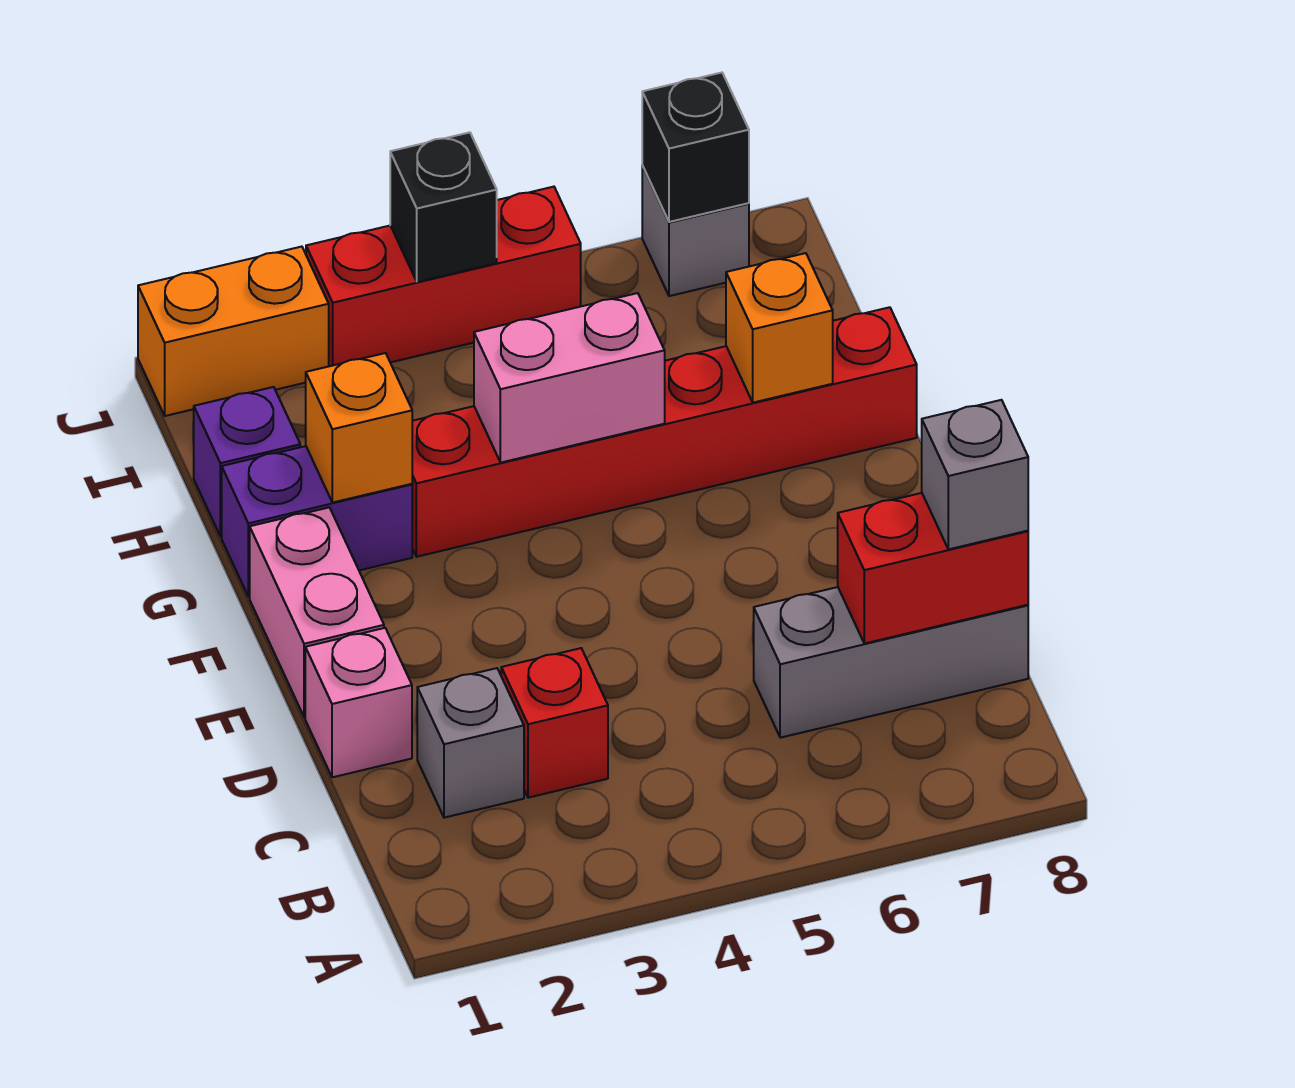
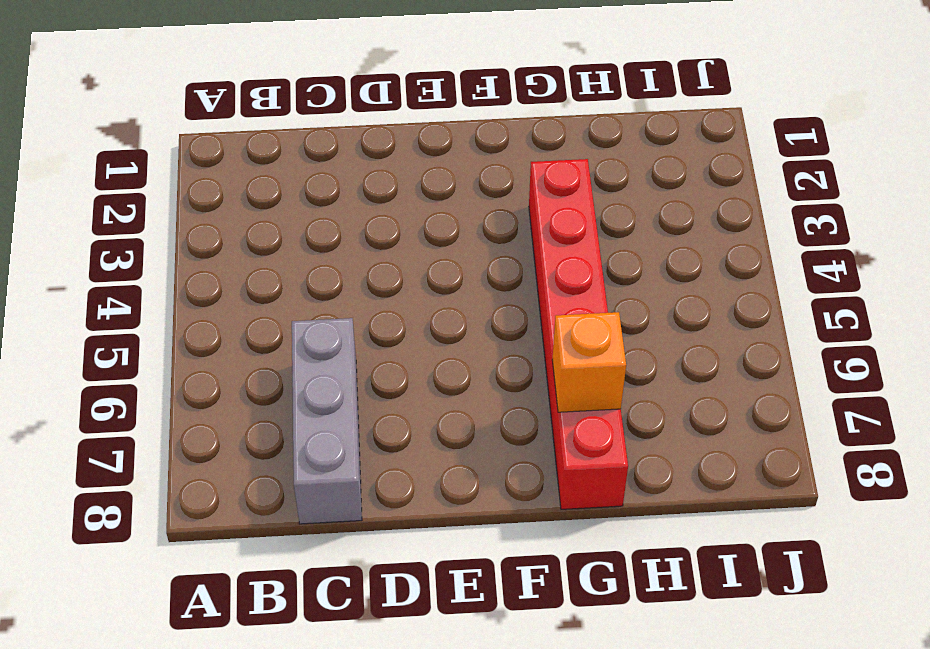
none -> grey 1x1 brick [417,668,524,818]
none -> red 1x1 brick [501,648,608,798]
none -> pink 1x1 brick [305,628,412,777]

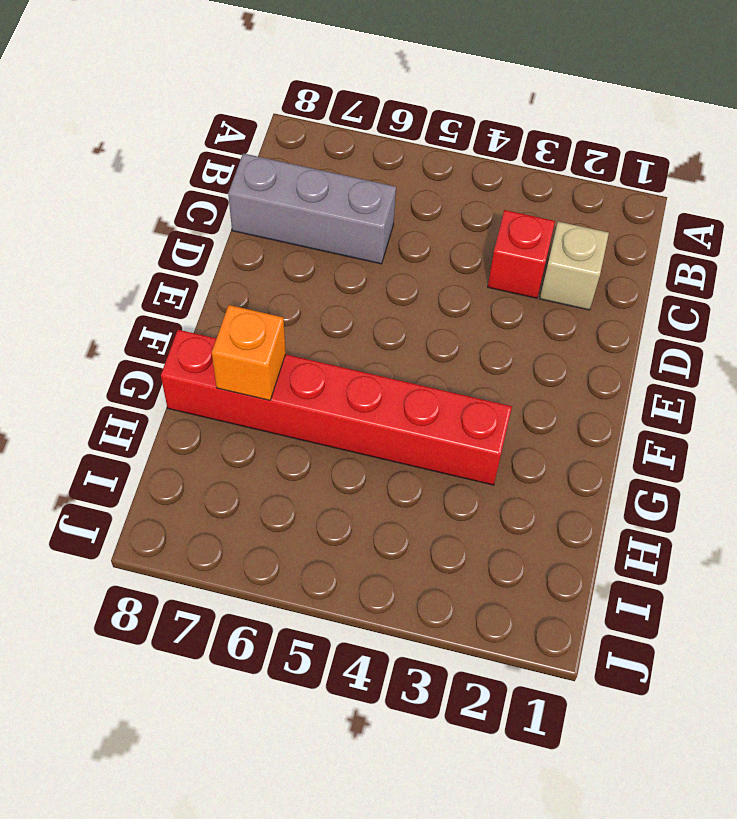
tan 1x1 brick [540,222,609,310] -> grey 1x1 brick [417,668,524,818]
none -> pink 1x1 brick [305,628,412,777]
none -> pink 1x2 brick [250,507,384,717]
none -> purple 1x2 brick [222,446,412,597]

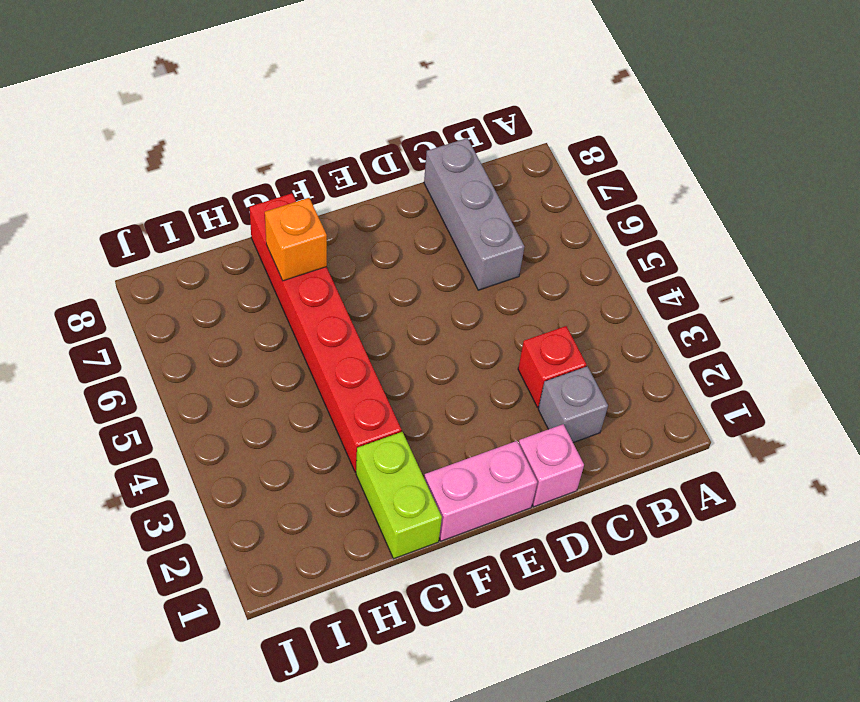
lime 1x2 brick [356,432,442,559] -> purple 1x2 brick [222,446,412,597]
none -> purple 1x1 brick [194,387,300,537]
none -> orange 1x2 brick [138,247,329,416]
none -> red 1x3 brick [306,187,581,366]

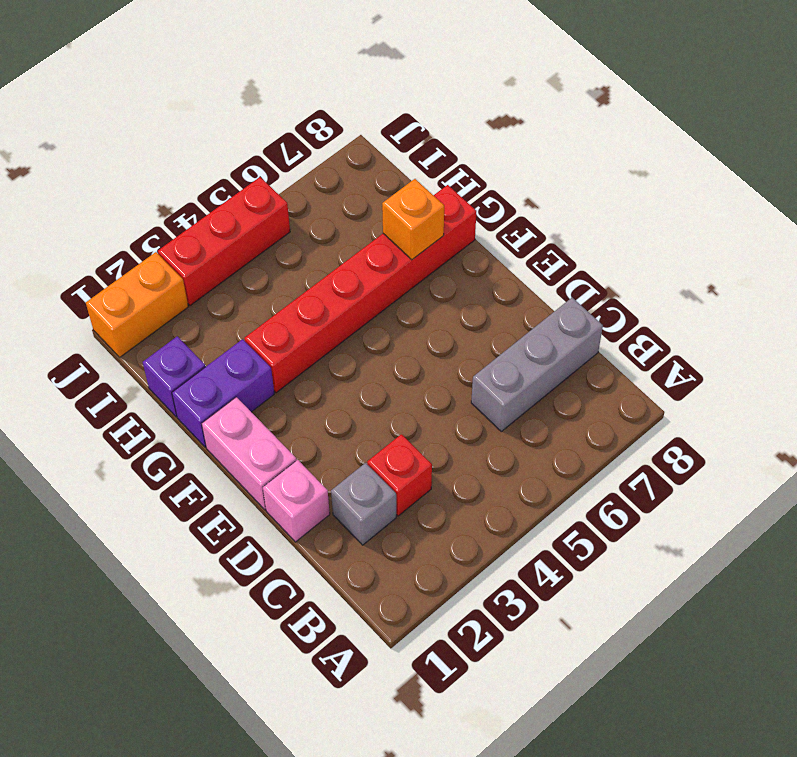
none -> grey 1x1 brick [642,166,749,296]
none -> red 1x2 brick [838,493,1028,644]
none -> orange 1x1 brick [306,353,412,503]

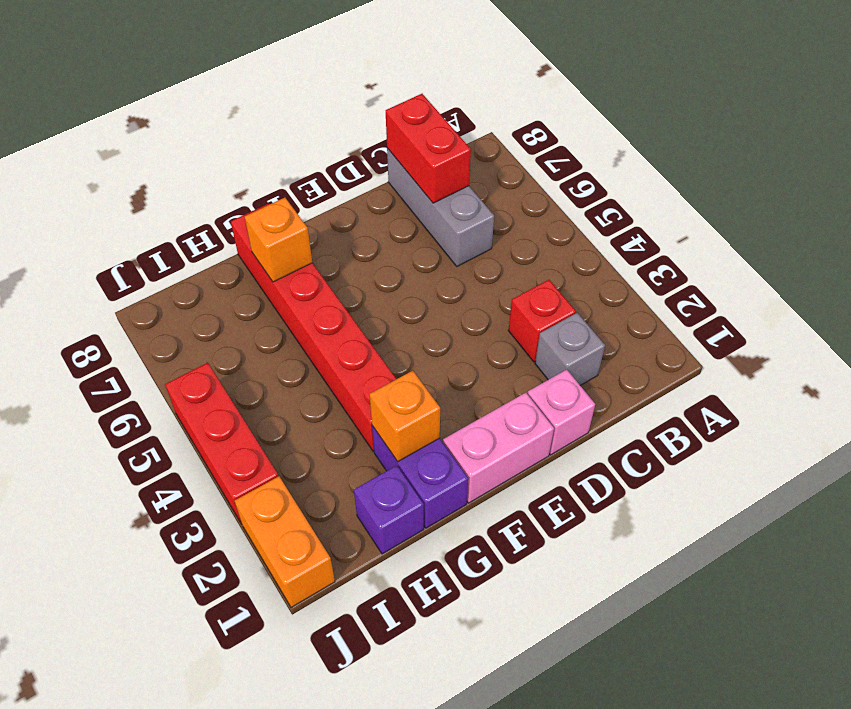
none -> grey 1x1 brick [642,166,749,296]
none -> pink 1x2 brick [474,293,665,462]
none -> black 1x1 brick [390,132,497,282]

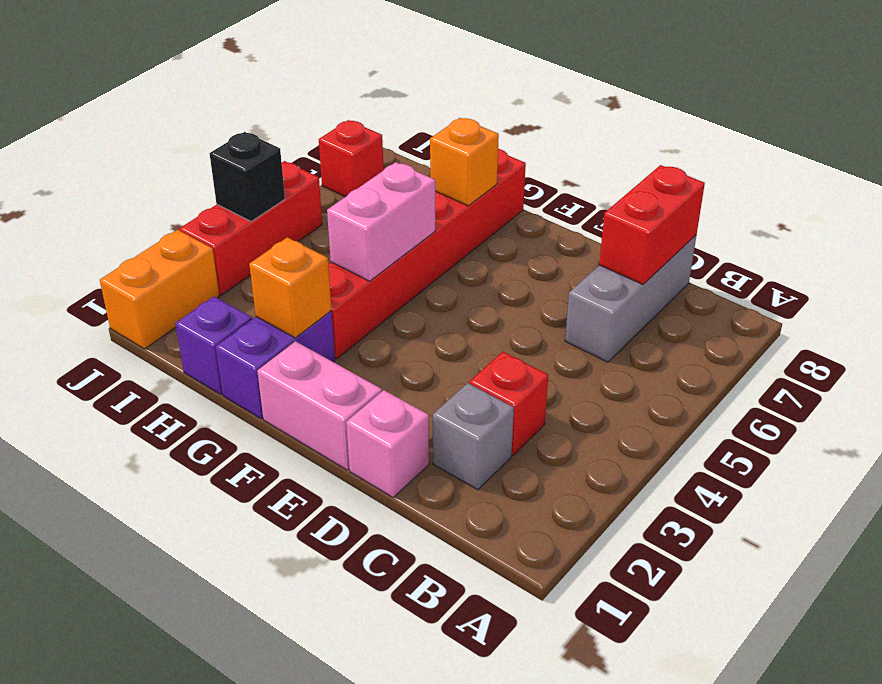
red 1x1 brick [319,120,384,197] -> grey 1x1 brick [642,166,749,296]
none -> black 1x1 brick [642,73,749,222]
none -> grey 1x1 brick [922,400,1028,549]

